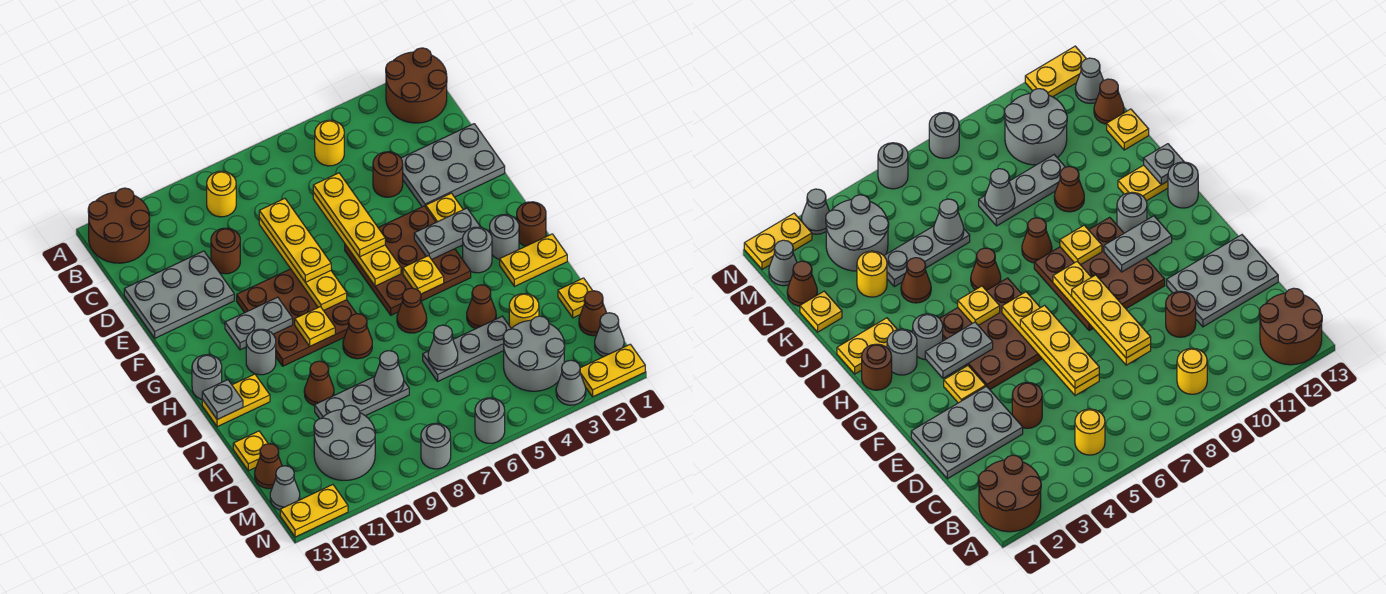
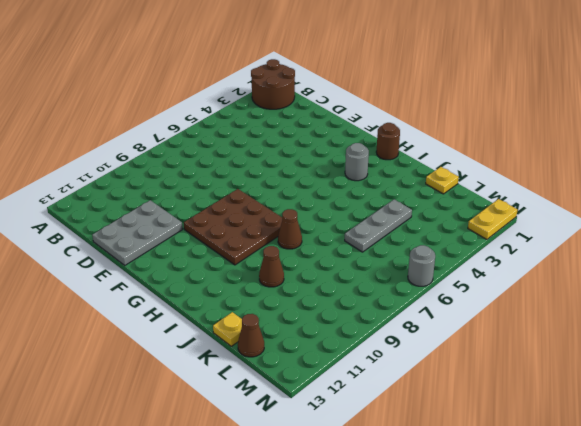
none -> brown 2x2 round brick [88,188,150,263]
none -> yellow 1x1 round brick [315,120,344,166]
none -> yellow 1x1 round brick [207,171,236,217]
none -> grey 2x3 plate [401,124,505,207]

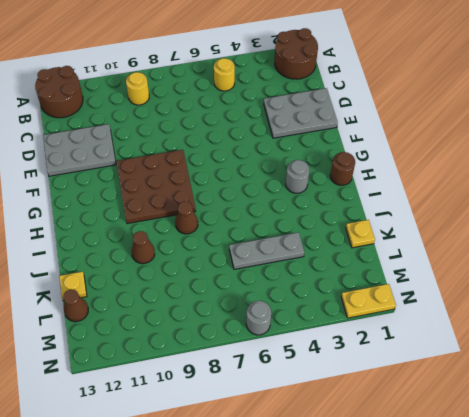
none -> brown 1x1 round brick [373,152,403,197]
none -> brown 1x1 round brick [211,228,240,274]
none -> yellow 1x1 plate [426,193,463,222]
none -> brown 3x3 plate [345,206,471,315]

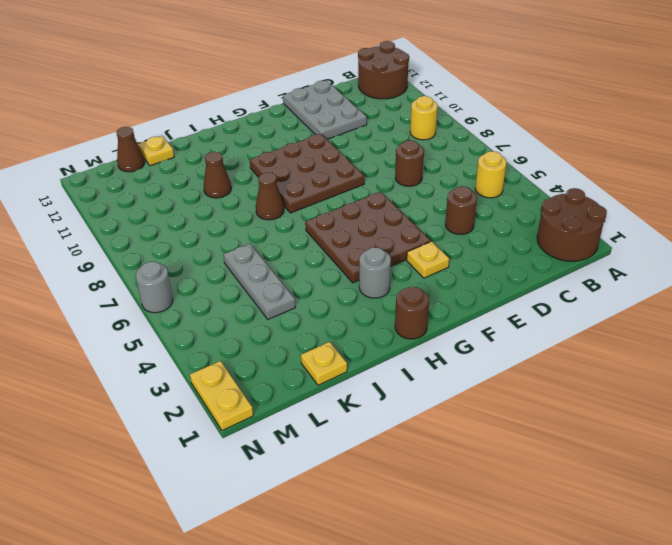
brown 1x1 round brick [395,140,424,186] -> brown 1x1 round brick moved to [211,228,240,274]
none -> grey 2x3 plate [401,124,505,207]
none -> grey 1x1 round brick [490,215,519,259]
none -> grey 1x1 round brick [246,329,276,375]
none -> grey 1x1 round brick [192,355,222,399]

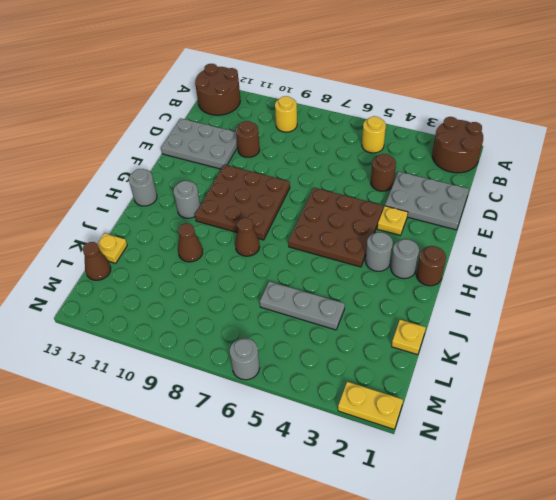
none -> yellow 1x2 plate [500,234,567,287]
none -> brown 1x1 cone [397,288,427,333]
none -> yellow 1x2 plate [202,374,270,427]
none -> brown 1x1 cone [467,285,496,329]

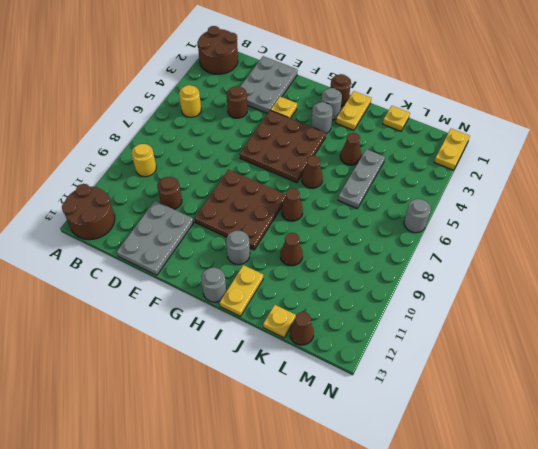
none -> yellow 1x1 round brick [509,294,539,328]
none -> grey 1x3 plate [315,376,409,419]
none -> brown 1x1 cone [579,291,606,336]
none -> grey 2x2 round brick [503,316,565,391]

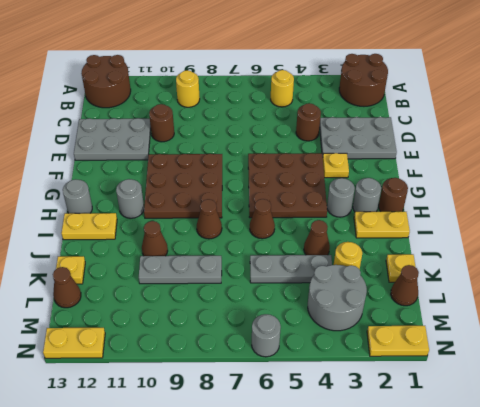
none -> grey 2x2 round brick [314,405,375,480]
none -> grey 1x1 cone [595,313,624,357]
none -> grey 1x1 cone [270,466,300,510]
none -> grey 1x1 cone [556,360,586,405]

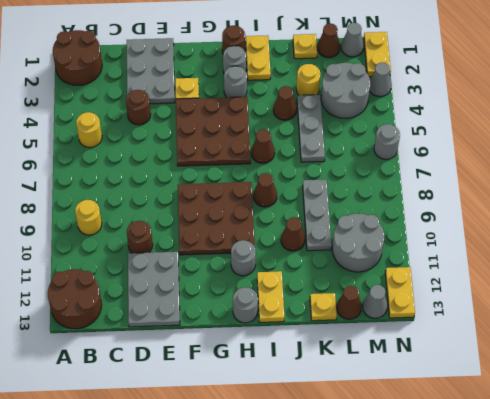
none -> grey 1x1 round brick [421,423,451,469]
none -> yellow 1x4 plate [313,192,401,286]
none -> yellow 1x4 plate [259,218,347,311]
none -> grey 1x2 plate [414,208,481,260]

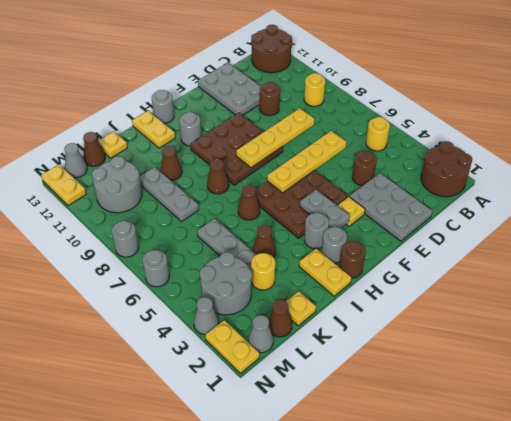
none -> grey 1x2 plate [225,297,293,350]
none -> yellow 1x1 plate [403,256,444,294]
none -> yellow 1x1 plate [295,307,335,346]
none -> grey 1x1 plate [202,380,243,420]

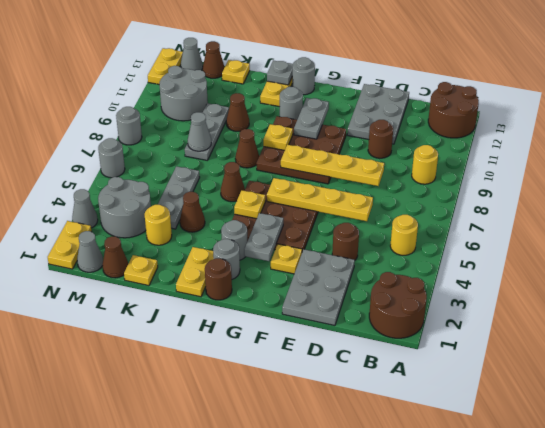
none -> grey 1x1 cone [428,325,458,370]
none -> yellow 1x3 plate [313,173,385,257]
none -> yellow 1x3 plate [259,199,331,282]

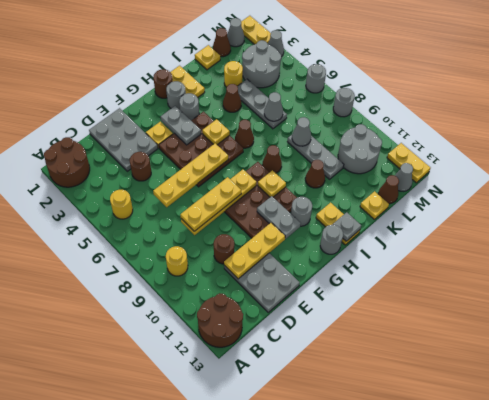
yellow 1x3 plate [224,223,285,279] -> yellow 1x3 plate moved to [313,173,385,257]

